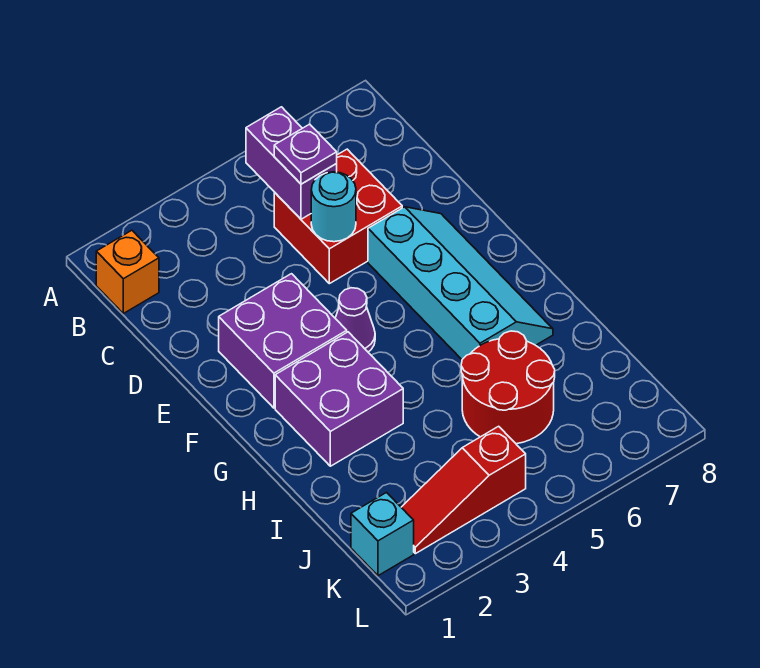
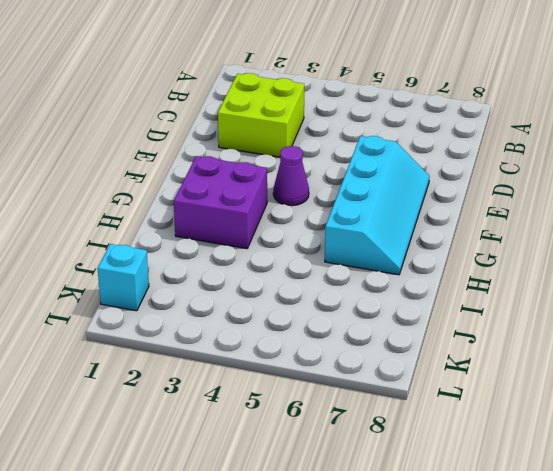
lime 2x2 brick [218,73,304,157] -> none
none -> orange 1x1 brick [96,230,159,313]
none -> red 2x2 brick [274,149,402,284]
none -> purple 2x2 brick [219,274,347,408]

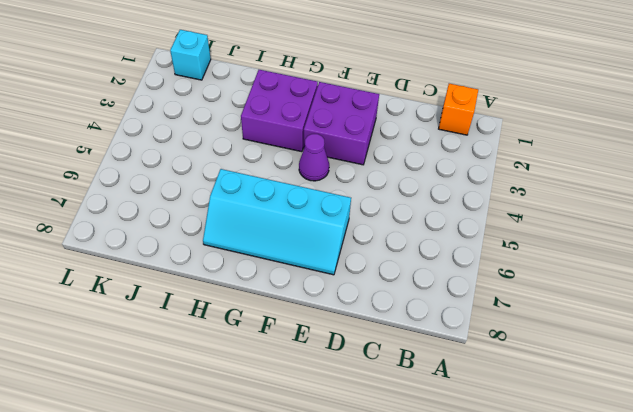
none -> red 2x2 brick [274,149,402,284]
none -> red 2x2 round brick [461,331,555,444]
none -> red 1x3 slope [401,426,526,554]

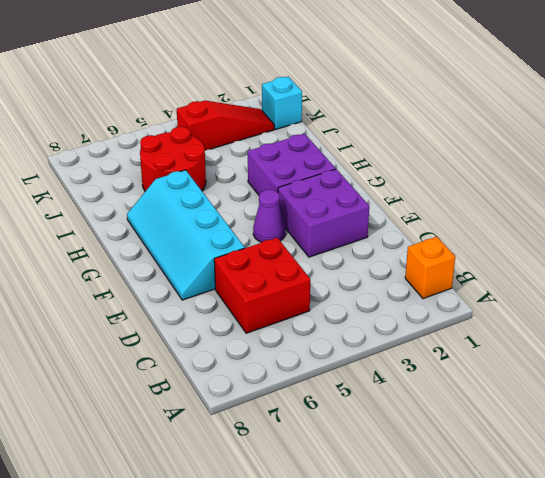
none -> purple 1x2 brick [246,107,337,219]
none -> cyan 1x1 round brick [311,172,356,242]
none -> purple 1x1 plate [274,124,337,184]

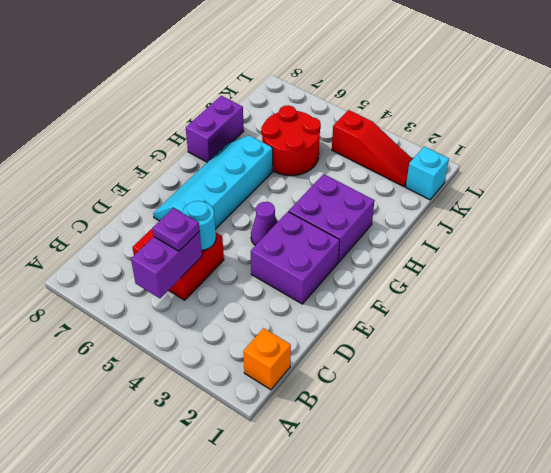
purple 1x2 brick [186,96,244,162] -> none

